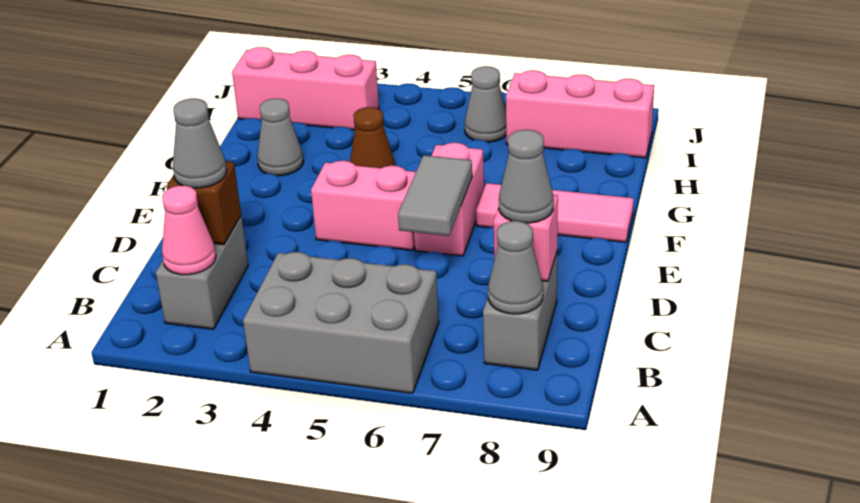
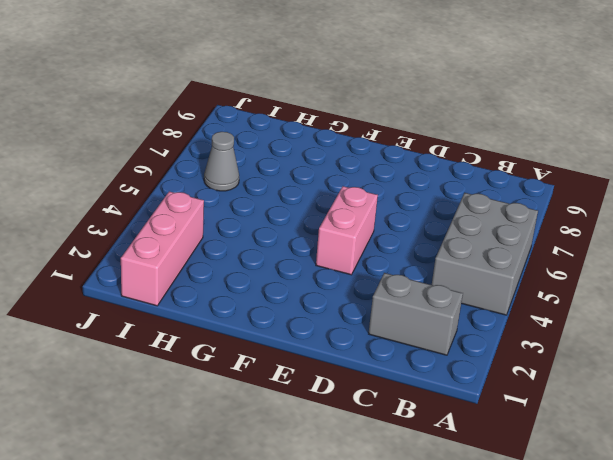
none -> grey 1x2 brick [483,253,557,370]
none -> pink 1x2 brick [414,143,484,256]
none -> pink 1x3 tile [476,183,634,242]

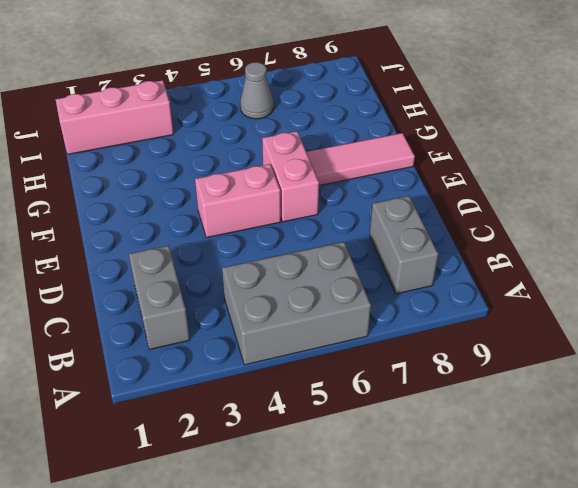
none -> grey 1x1 cone [257,99,303,176]
none -> brown 1x1 cone [350,107,395,168]
none -> pink 1x3 brick [506,70,654,158]

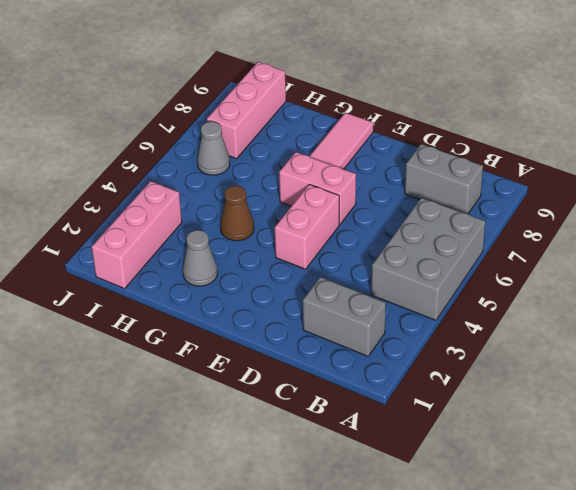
none -> pink 1x1 cone [162,186,216,275]
none -> grey 1x1 cone [488,221,543,314]
none -> brown 1x1 brick [167,161,241,244]

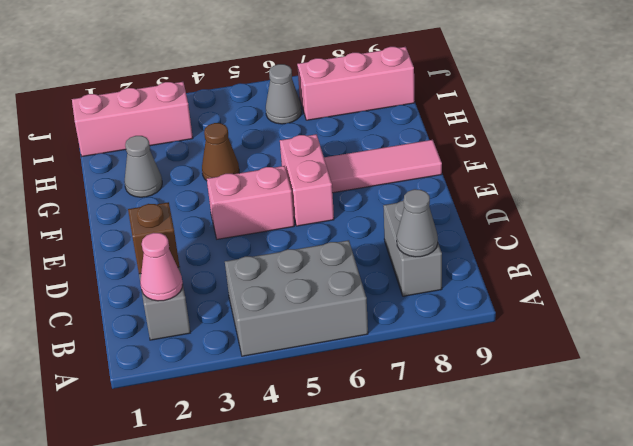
none -> pink 1x1 brick [494,195,558,281]
none -> grey 1x2 tile [398,155,472,236]
none -> grey 1x1 cone [173,98,227,188]

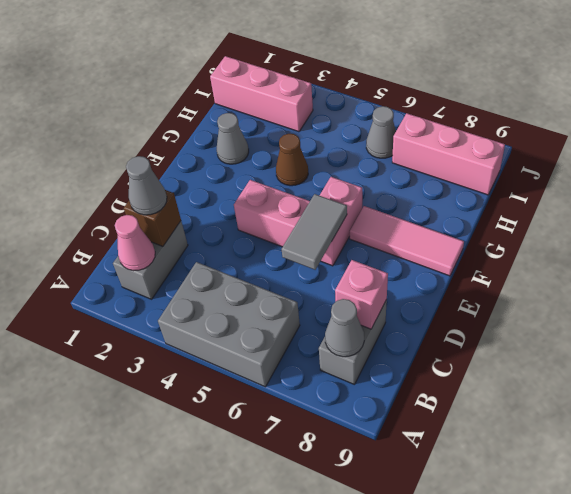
none -> grey 1x1 cone [499,130,553,223]

